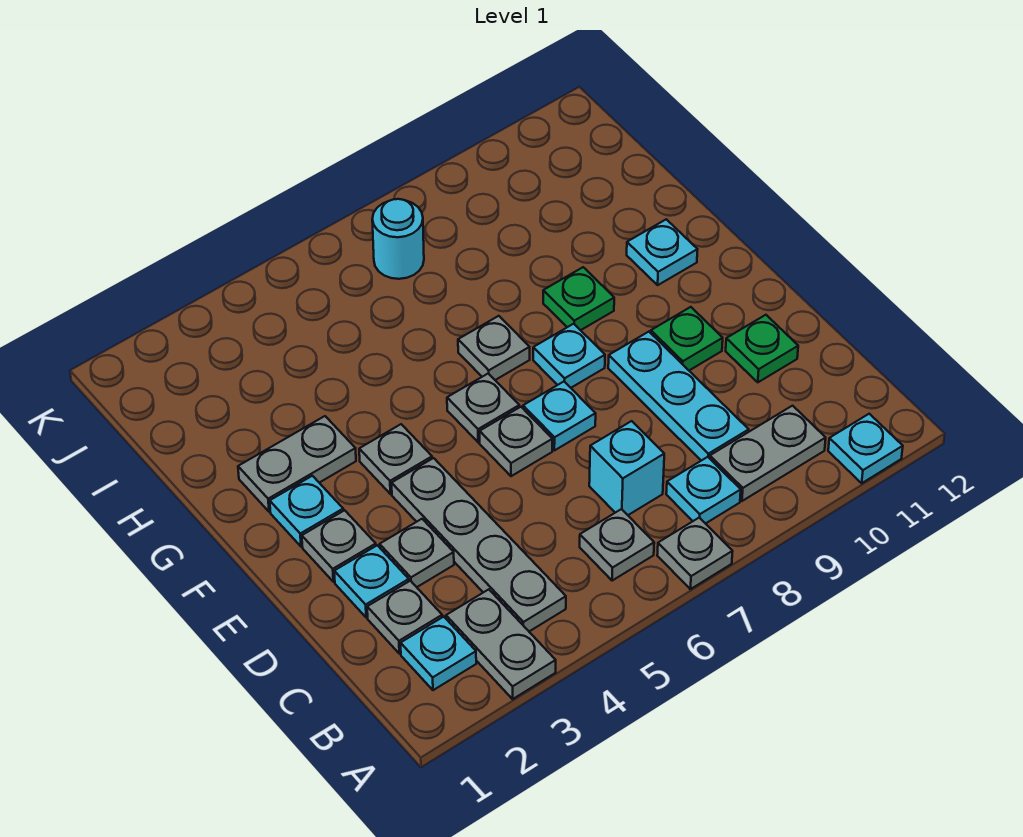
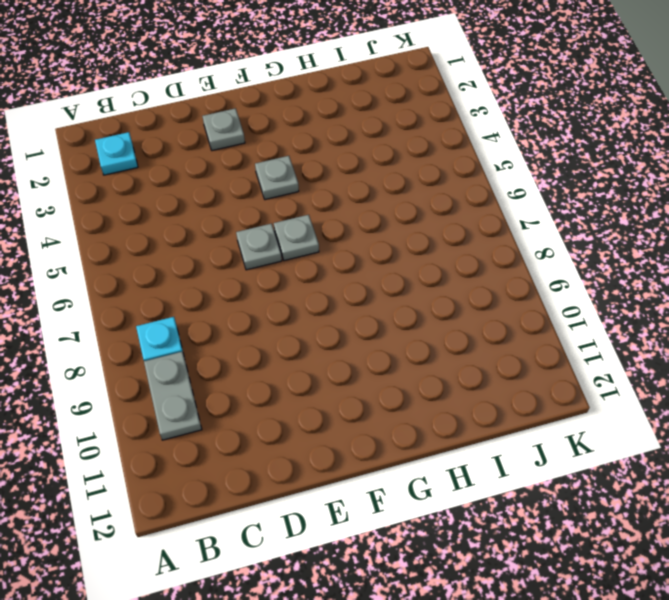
none -> grey 1x2 plate [446,589,556,699]
none -> grey 1x1 plate [657,517,733,589]
none -> cyan 1x1 plate [828,414,903,483]

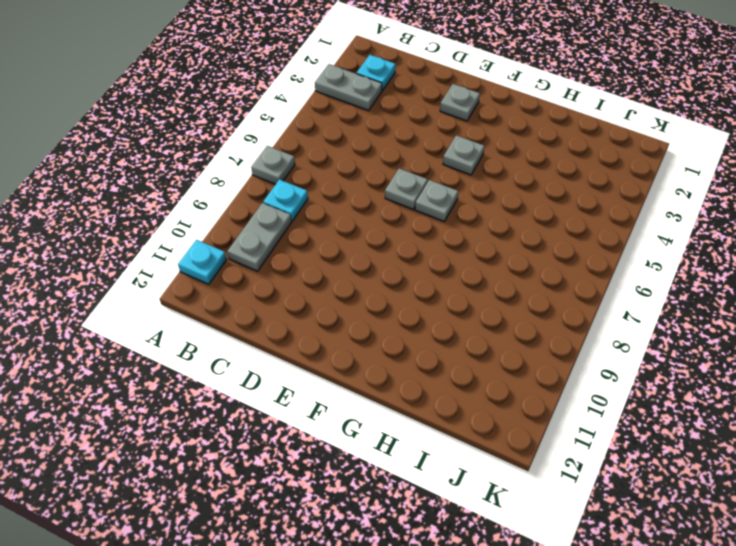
none -> grey 1x4 plate [392,458,566,631]
none -> grey 1x1 plate [580,509,654,581]
none -> grey 1x1 plate [367,581,442,654]

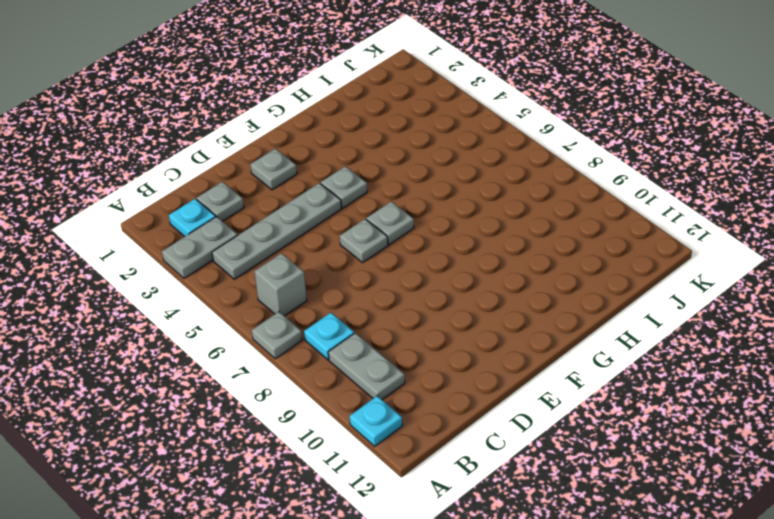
grey 1x1 brick [254,253,307,316] -> grey 1x1 plate [580,509,654,581]
none -> cyan 1x1 brick [589,421,664,515]
none -> cyan 1x3 plate [608,332,749,461]
none -> cyan 1x1 plate [334,545,409,618]

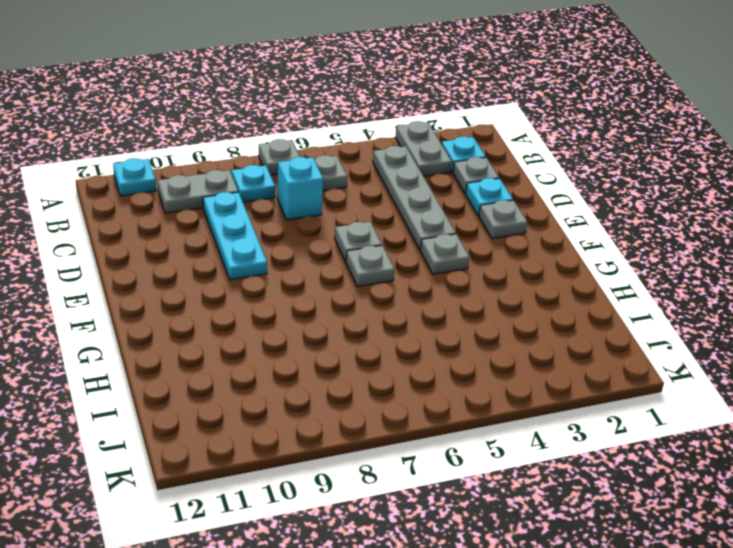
none -> grey 1x1 plate [380,519,454,587]
none -> green 1x1 plate [726,315,798,382]
none -> cyan 1x1 plate [523,382,596,450]

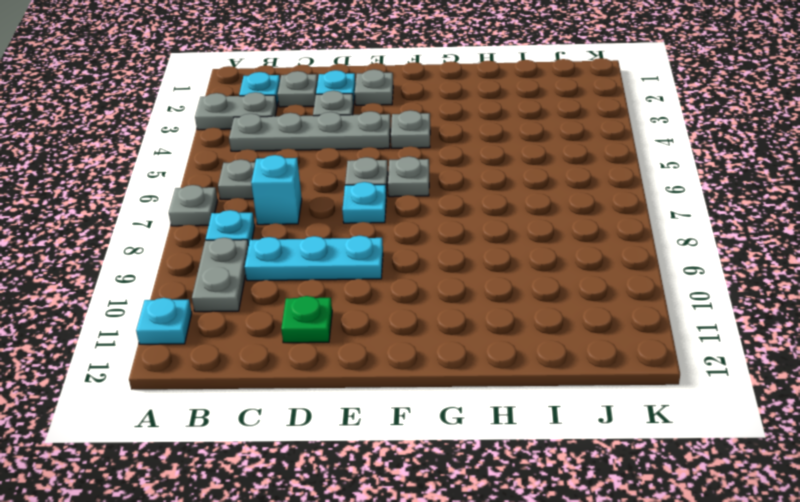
none -> green 1x1 plate [651,307,723,370]
none -> cyan 1x1 plate [270,476,343,547]
none -> cyan 1x1 plate [533,324,605,388]

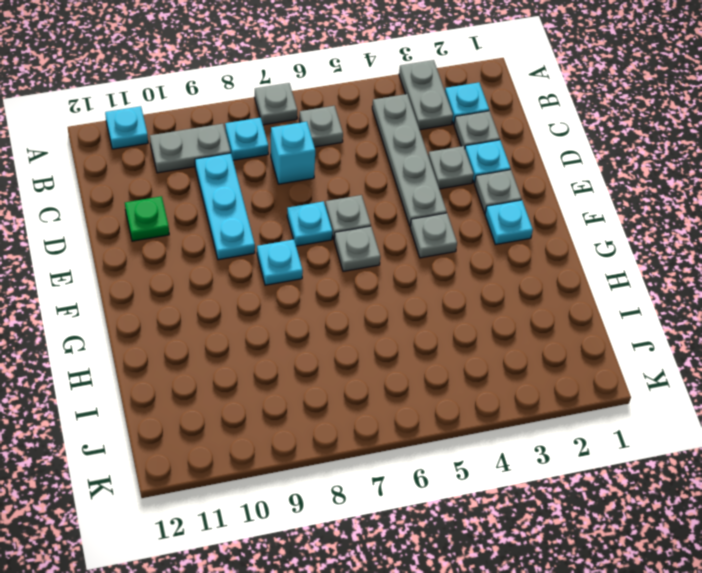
none -> green 1x1 plate [651,307,723,370]
none -> grey 1x2 plate [238,416,356,512]
none -> grey 1x1 plate [458,316,530,380]

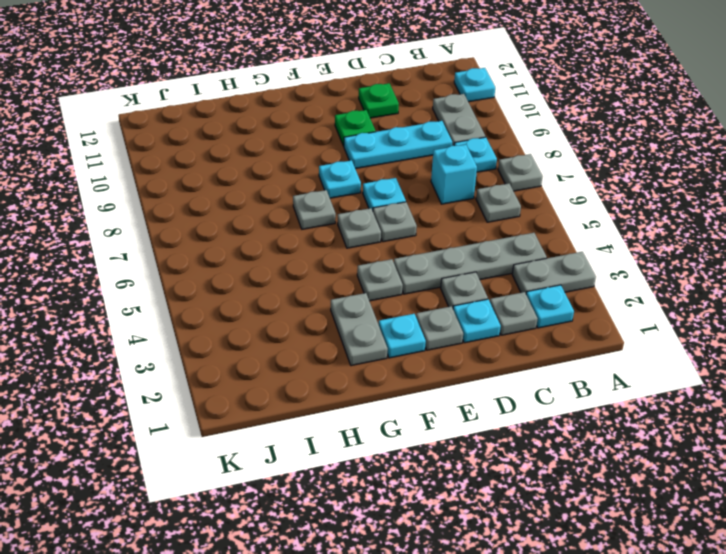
none -> green 1x1 plate [543,267,614,330]
none -> cyan 1x1 plate [627,219,698,285]
none -> cyan 1x1 round brick [372,199,424,279]

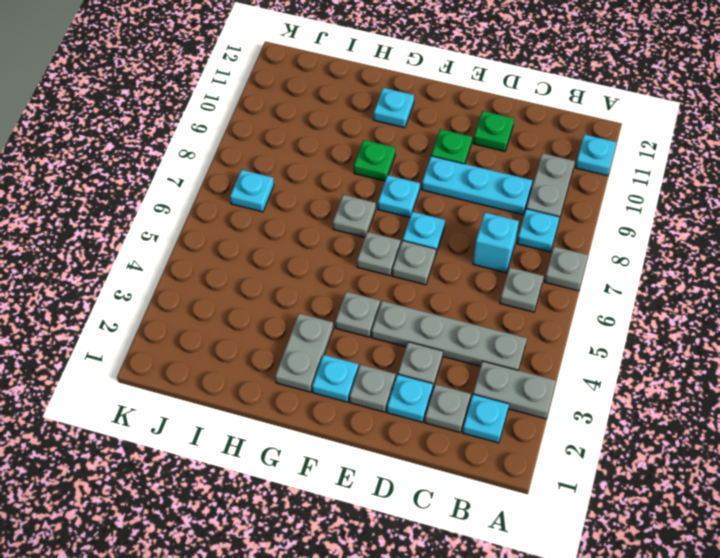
cyan 1x1 plate [230,170,274,212] -> cyan 1x1 round brick [372,199,424,279]

